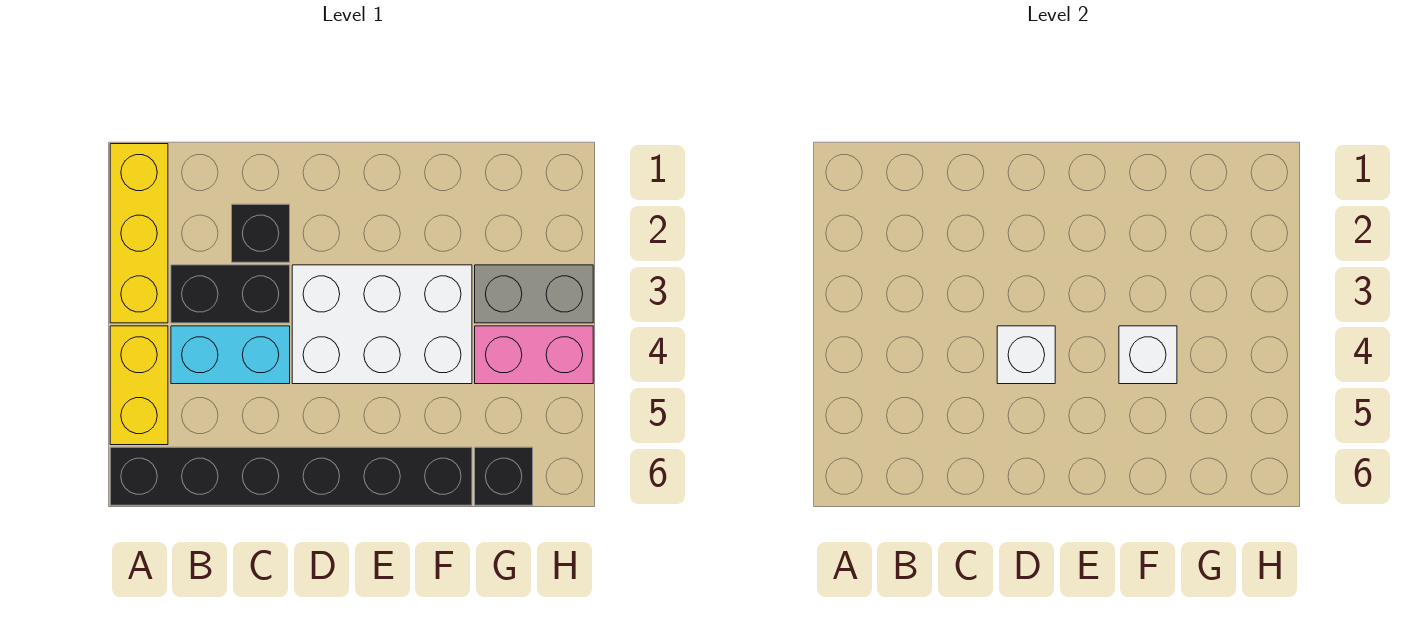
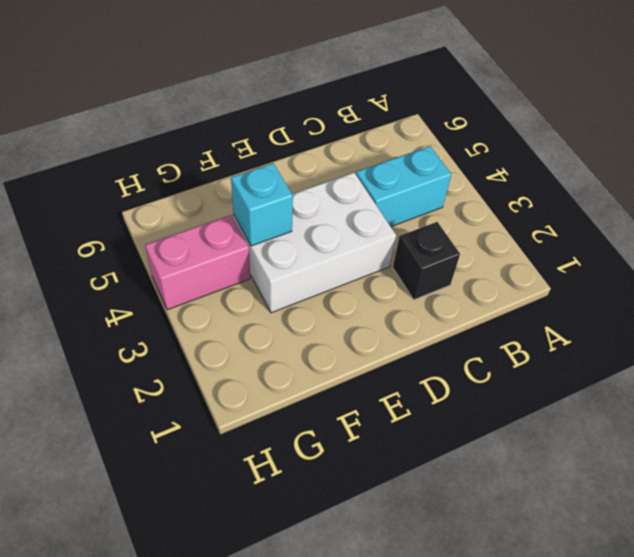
cyan 1x1 brick [231,163,293,246] -> white 1x1 brick [1119,326,1177,384]
none -> yellow 1x3 brick [110,144,168,323]
none -> yellow 1x2 brick [110,326,168,445]
none -> black 1x6 brick [110,447,472,505]

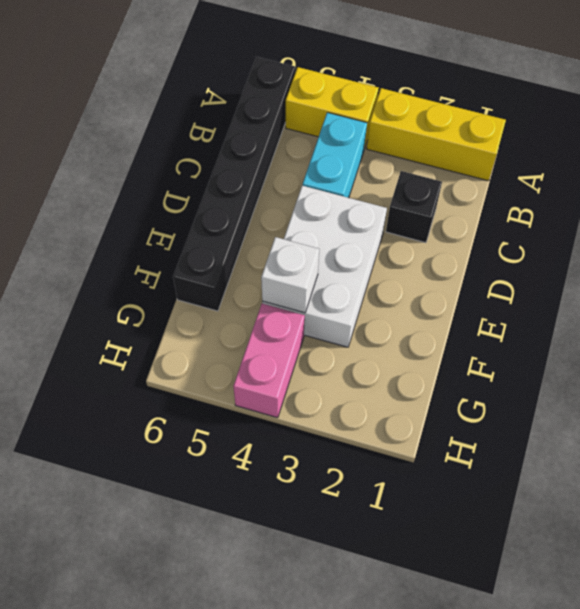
none -> black 1x2 brick [171,265,290,323]
none -> grey 1x2 brick [475,265,593,323]
none -> black 1x1 brick [475,447,533,505]

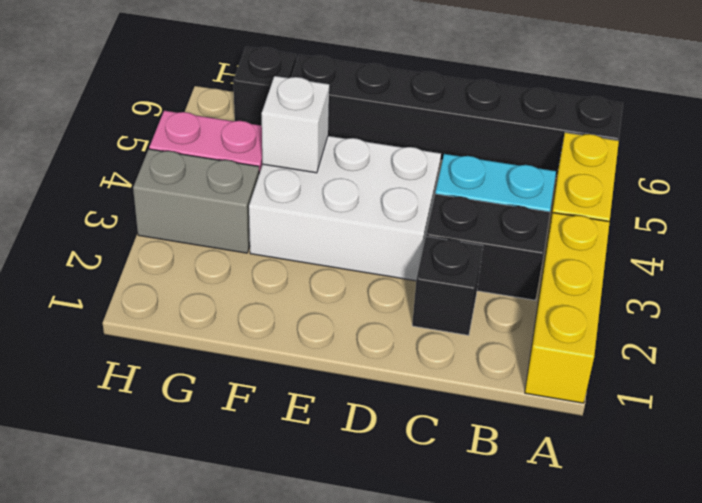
none -> white 1x1 brick [997,326,1055,384]

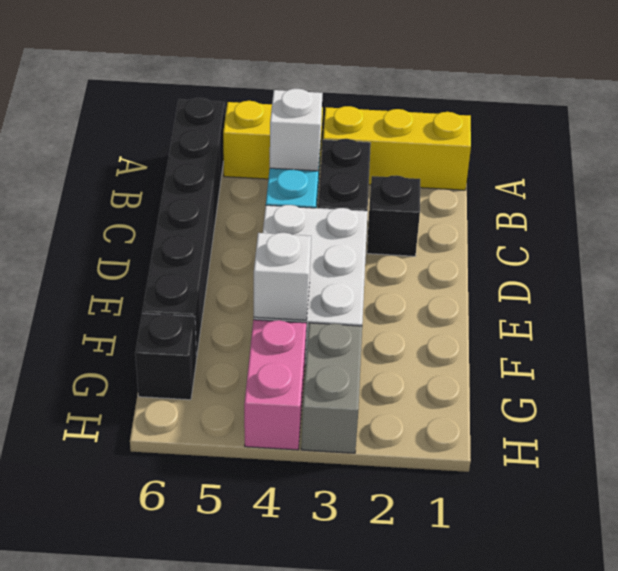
white 1x1 brick [270,89,322,171] -> white 1x1 brick moved to [997,326,1055,384]

